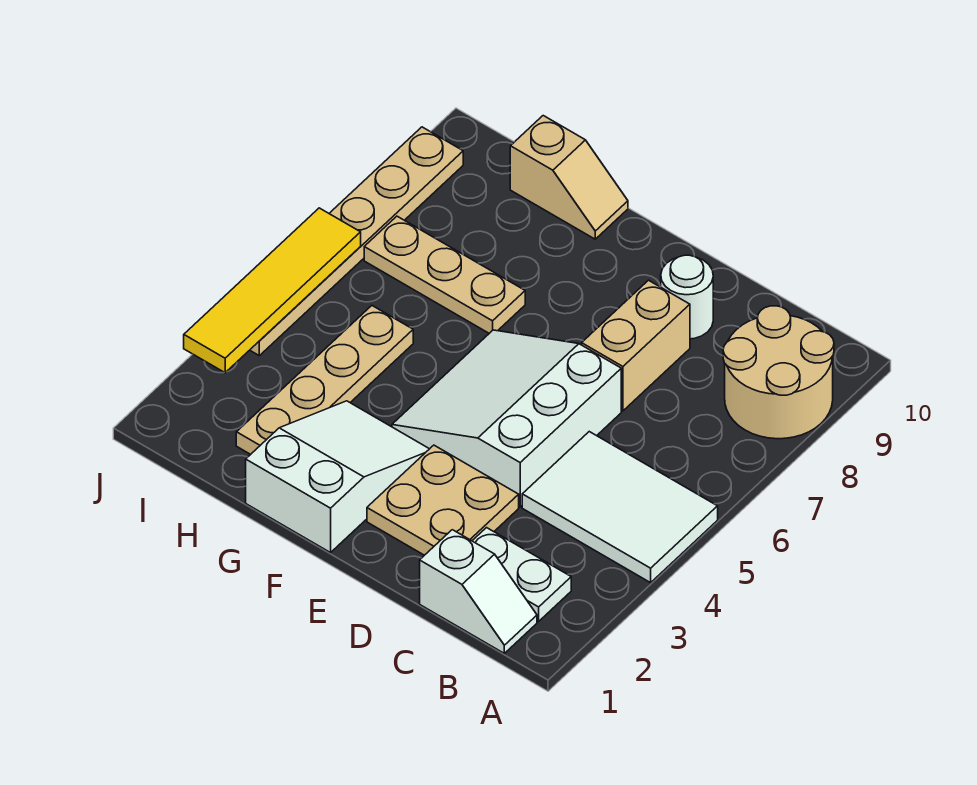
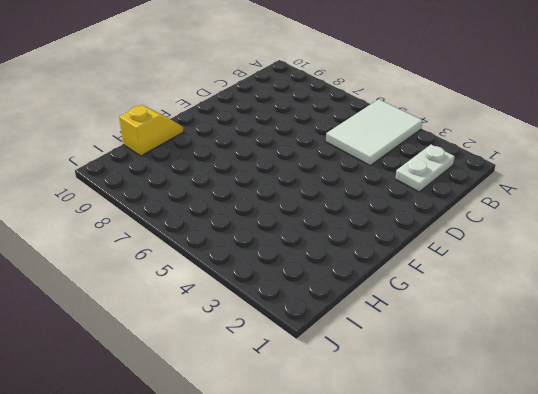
yellow 1x2 slope [119,105,184,156] -> tan 1x2 slope [510,116,628,239]
none -> tan 2x2 round brick [723,306,834,439]
none -> white 1x2 slope [420,530,537,653]
none -> tan 2x2 plate [367,445,519,555]

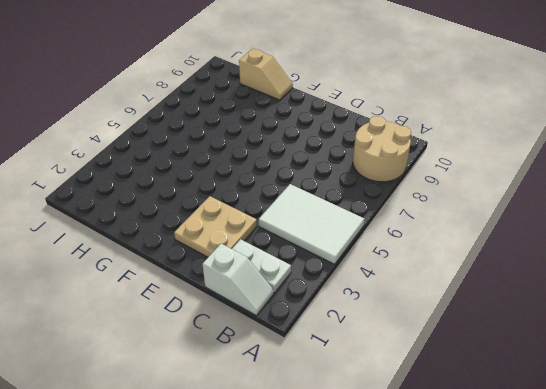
none -> white 3x3 slope [392,330,621,507]
none -> tan 1x2 brick [582,280,690,411]
none -> white 1x1 round brick [661,255,713,339]

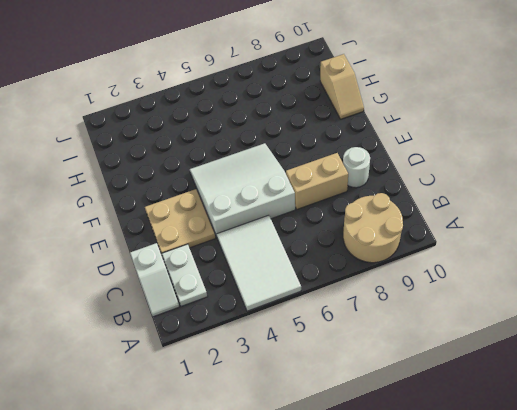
none -> white 2x3 slope [246,401,429,553]
none -> tan 1x3 plate [364,216,525,333]
none -> tan 1x4 plate [236,306,413,454]

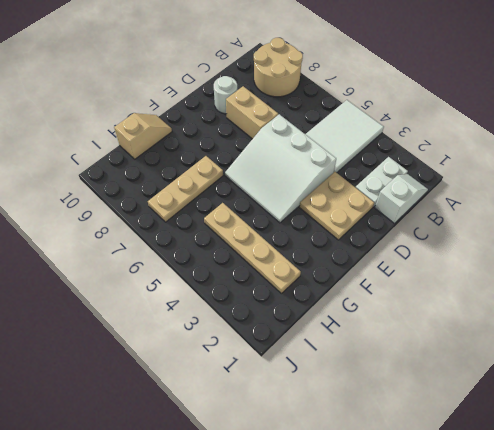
none -> white 2x3 slope [246,401,429,553]
none -> tan 1x6 plate [250,127,463,356]
none -> yellow 1x4 tile [184,208,361,373]

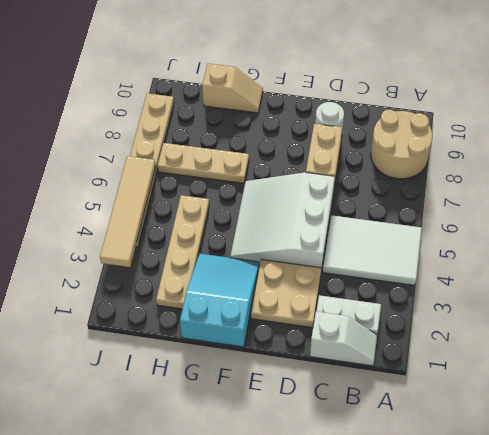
cyan 2x3 slope [180,254,259,347] -> white 2x3 slope [246,401,429,553]
tan 1x4 tile [100,156,156,267] -> yellow 1x4 tile [184,208,361,373]

